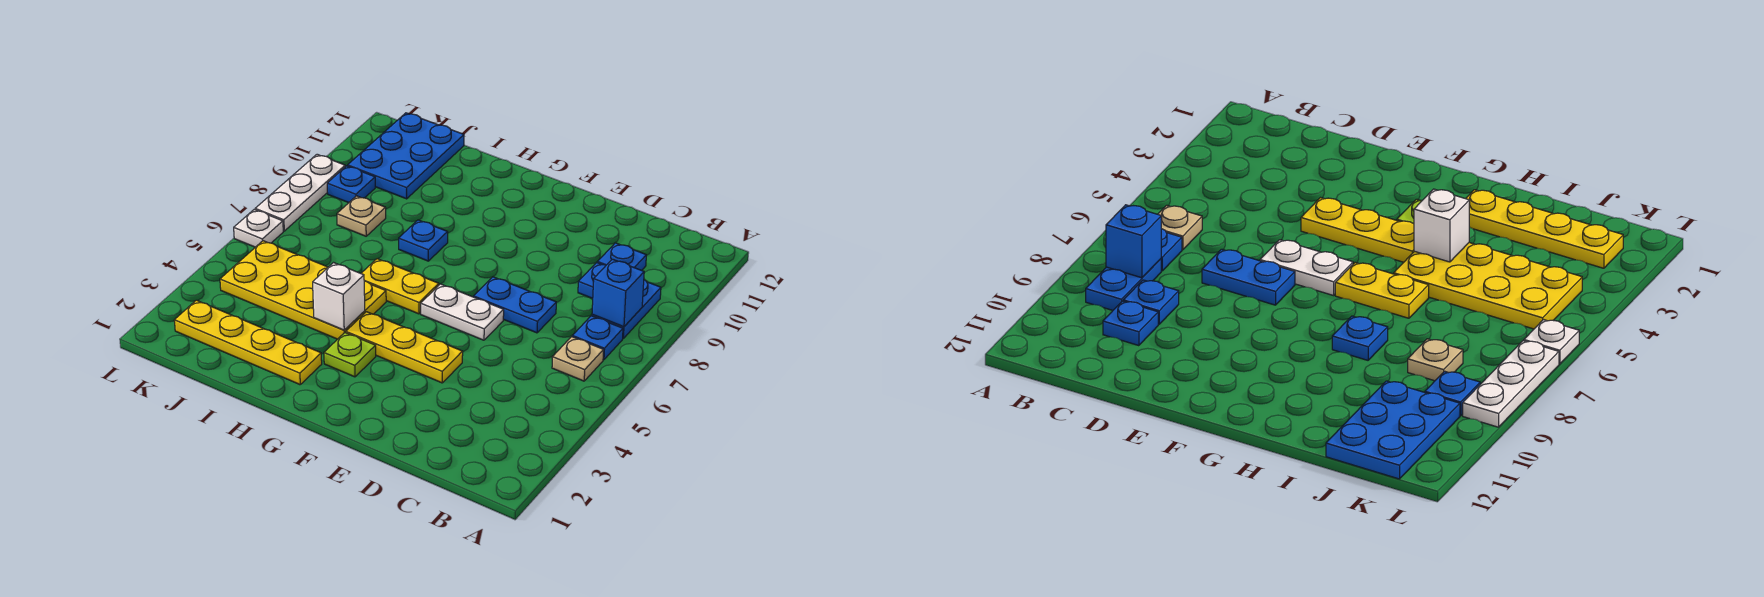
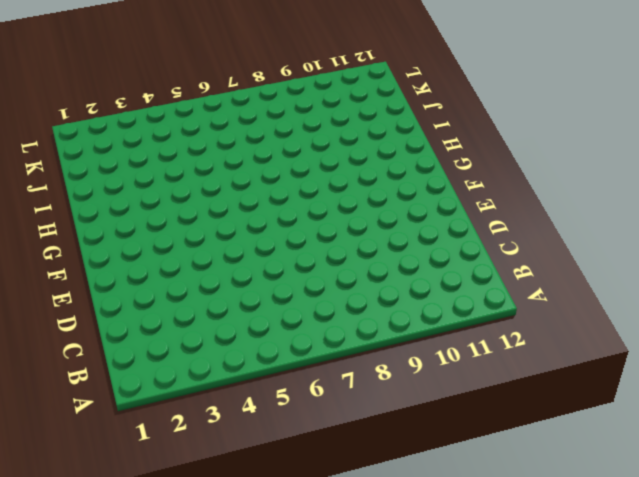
none -> tan 1x1 plate [552,337,604,381]
none -> blue 1x1 plate [572,316,623,360]
none -> blue 1x2 plate [592,280,661,338]

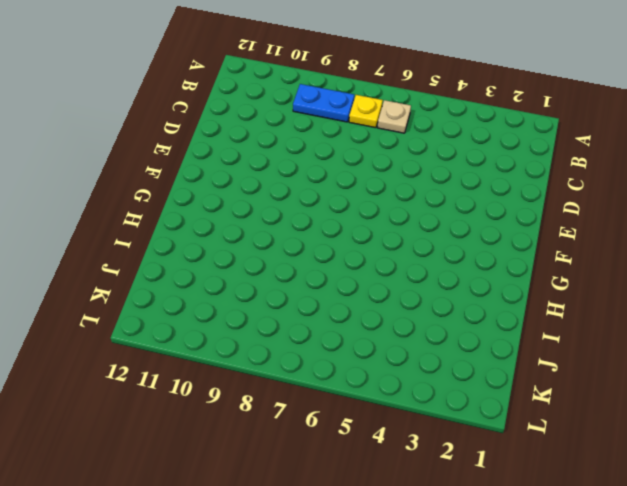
yellow 1x1 plate [349,95,383,128] -> blue 1x1 plate [572,316,623,360]
none -> blue 1x1 plate [578,263,606,299]
none -> blue 1x1 plate [597,243,646,270]
none -> blue 1x2 plate [474,277,556,333]

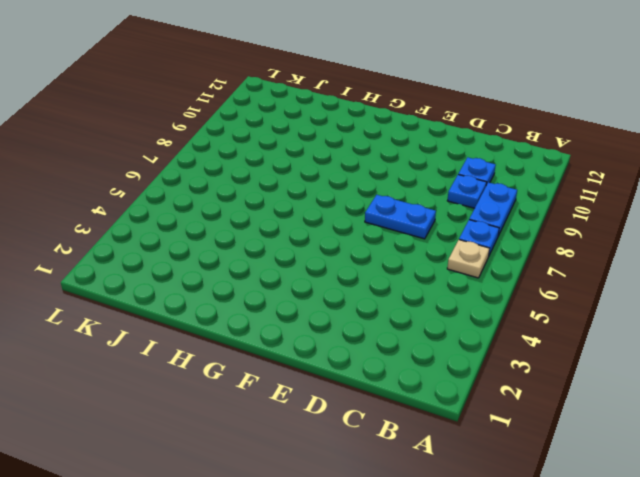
none -> yellow 1x3 plate [346,312,463,383]
none -> white 1x2 plate [421,284,504,340]
none -> lime 1x1 plate [324,333,376,377]

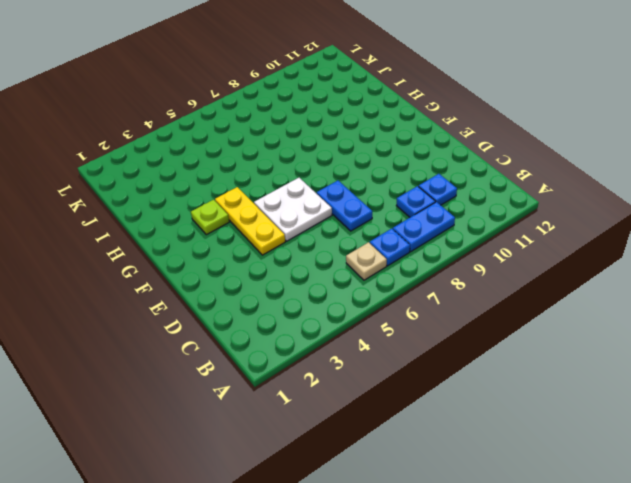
white 2x2 plate [254,178,332,241] -> white 1x2 plate [421,284,504,340]
none -> yellow 1x2 plate [361,259,439,314]
none -> yellow 1x4 plate [174,300,322,385]
none -> yellow 2x4 plate [220,241,386,339]

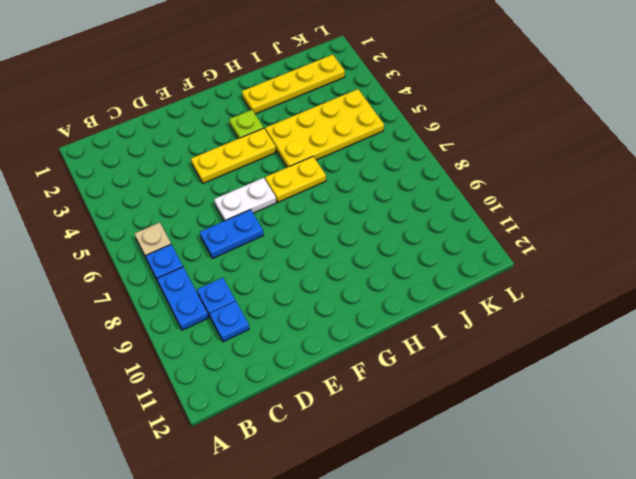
none -> blue 1x1 plate [399,220,448,261]
none -> tan 1x1 plate [337,196,386,236]
none -> blue 2x3 plate [348,113,464,199]

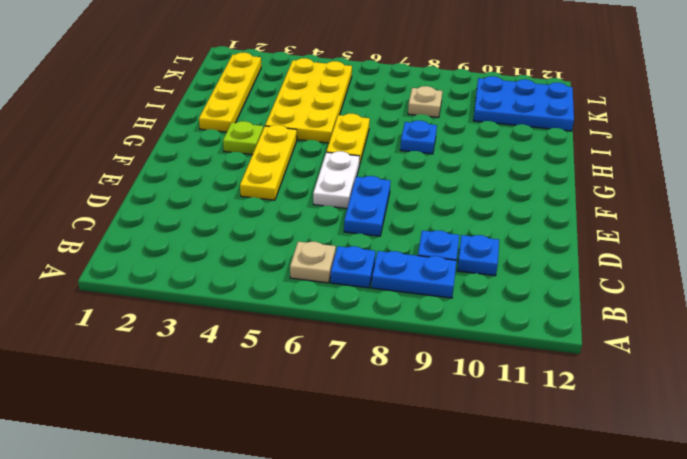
none -> blue 1x1 plate [327,166,375,203]
none -> white 1x1 plate [234,209,283,247]
none -> white 1x3 plate [255,154,345,231]

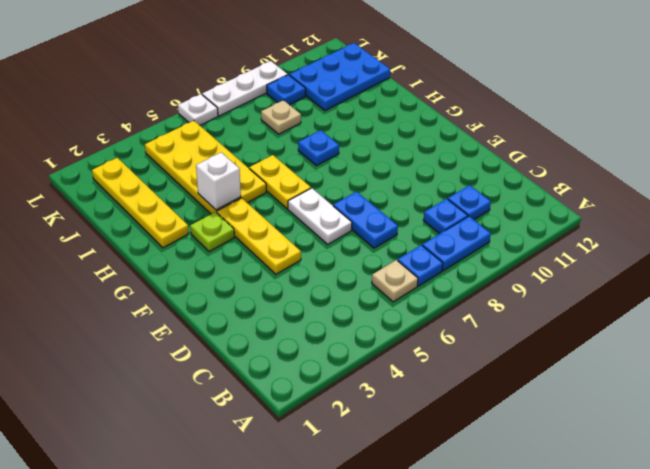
none -> blue 1x1 brick [592,259,644,327]

